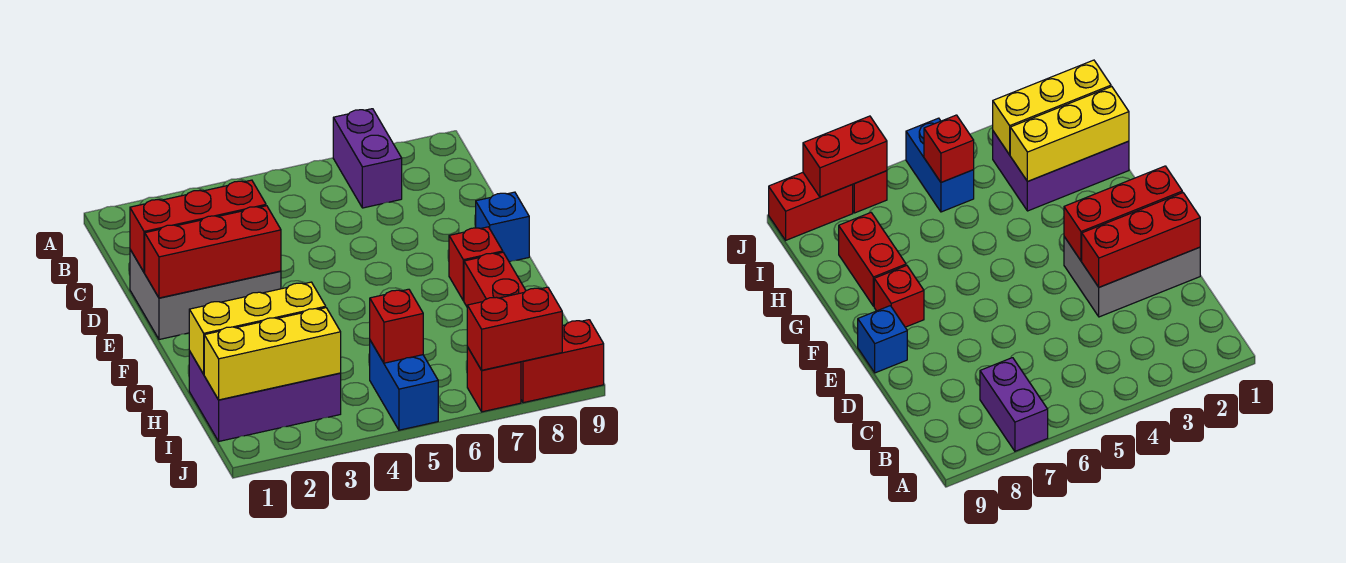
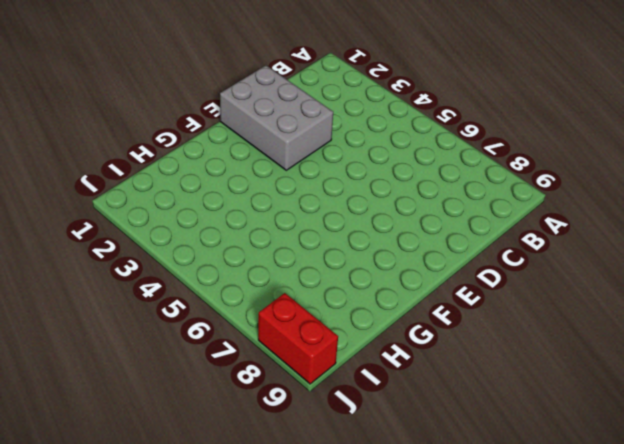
none -> purple 1x2 brick [333,109,402,208]
none -> blue 1x1 brick [476,192,529,262]
none -> red 1x1 brick [449,227,503,301]

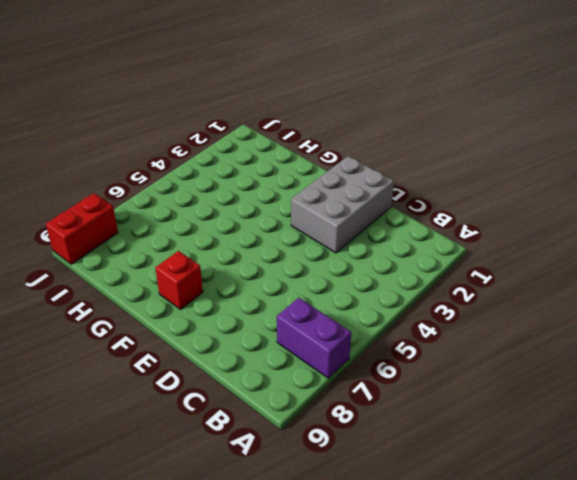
none -> blue 1x1 brick [476,192,529,262]
none -> red 1x2 brick [464,252,526,306]
none -> purple 2x3 brick [189,351,341,441]

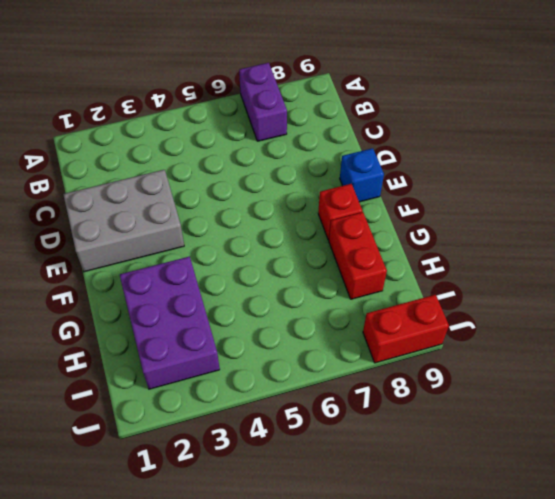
purple 2x3 brick [120,257,220,389] -> purple 2x3 brick turned to [189,351,341,441]
none -> blue 1x2 brick [370,341,438,430]
none -> red 1x1 brick [467,347,521,412]
none -> red 1x3 brick [130,180,266,273]

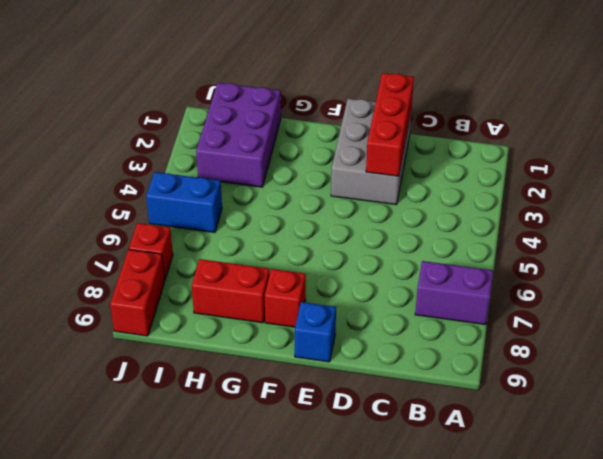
none -> red 1x3 brick [145,206,281,298]
none -> yellow 1x3 brick [189,282,326,374]
none -> yellow 1x3 brick [204,308,341,400]

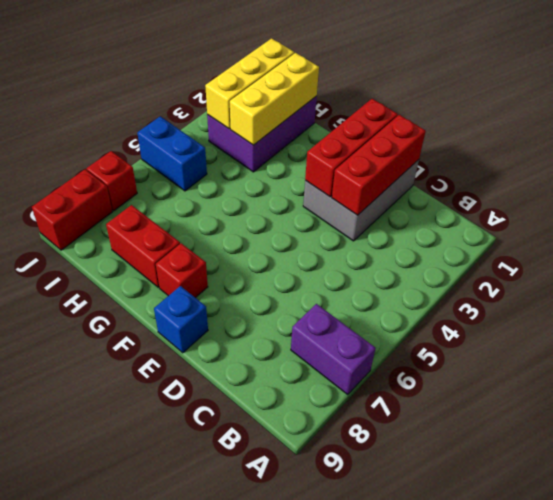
none -> red 1x1 brick [370,289,423,363]
none -> red 1x2 brick [467,287,562,370]

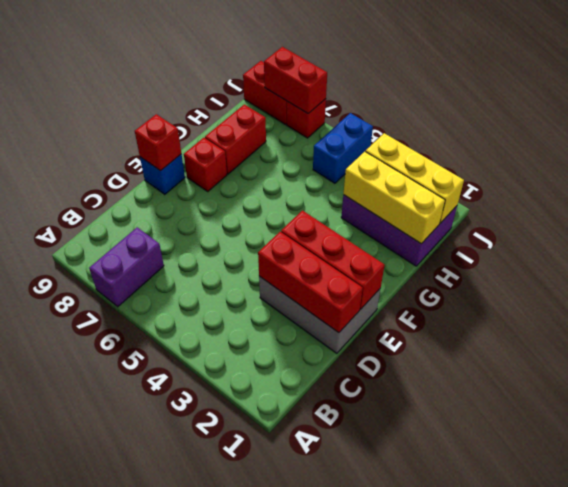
red 1x1 brick [135,114,181,171] -> red 1x1 brick moved to [370,289,423,363]

